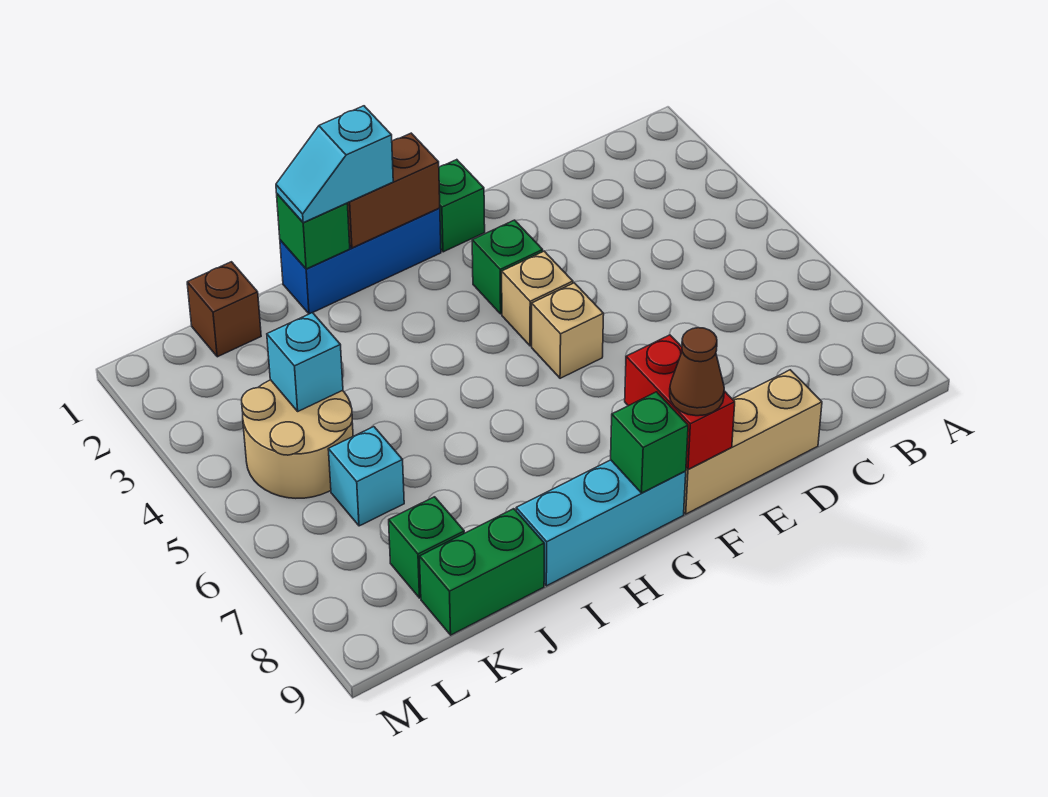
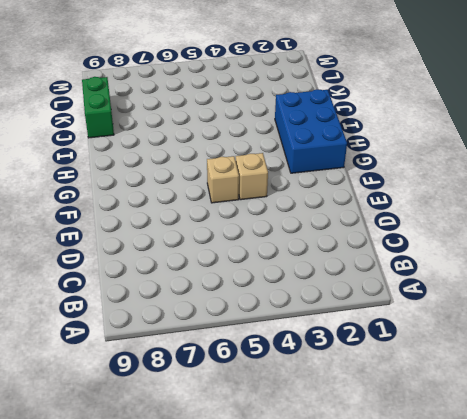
blue 2x3 brick [275,89,347,173] -> blue 1x3 brick [280,208,441,314]
none -> tan 1x3 brick [684,370,822,514]
none -> green 1x1 brick [439,160,485,252]
none -> green 1x1 brick [472,220,543,314]

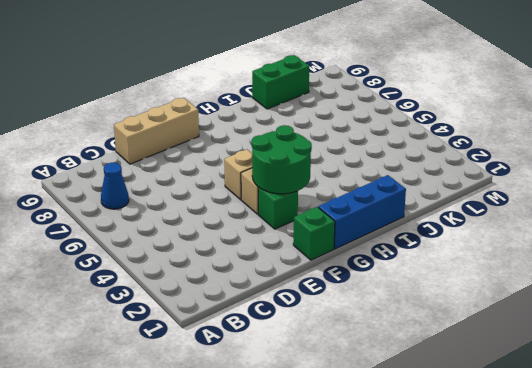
blue 1x1 cone [101,163,129,209] -> none
green 2x2 round brick [252,125,312,194] -> none
none -> cyan 1x3 brick [516,460,686,586]
none -> brown 1x1 brick [187,262,261,357]
none -> tan 2x2 round brick [242,380,353,498]

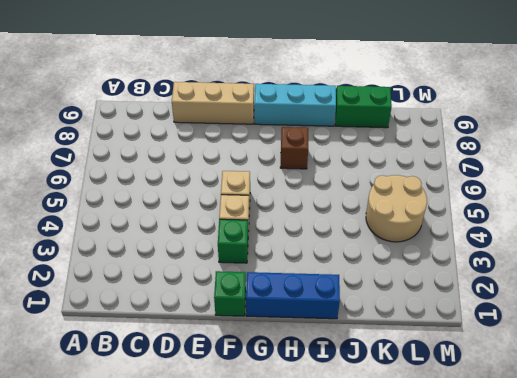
brown 1x1 brick [280,127,308,169] -> brown 1x1 brick moved to [187,262,261,357]
none -> cyan 1x1 brick [328,427,404,526]
none -> green 1x1 brick [389,497,464,598]
none -> red 1x2 brick [625,335,735,470]

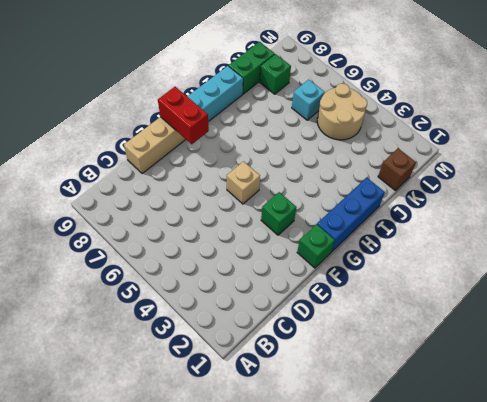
none -> tan 1x1 brick [502,251,573,346]
none -> brown 1x2 brick [347,133,440,248]
none -> green 1x1 brick [611,392,688,493]

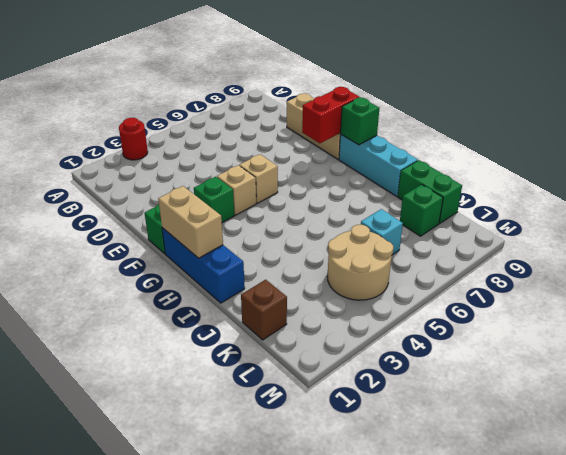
red 1x1 round brick [119,118,148,160] -> none
tan 1x2 brick [158,186,223,258] -> brown 1x2 brick [347,133,440,248]
none -> green 1x1 brick [277,194,350,269]
none -> cyan 1x1 brick [267,313,343,411]
none -> brown 1x1 cone [670,328,724,416]

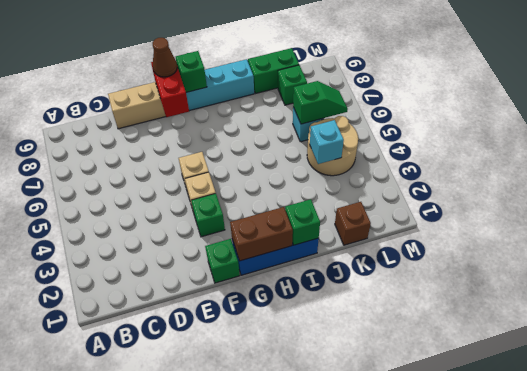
green 1x2 slope [293,81,348,124] -> none
none -> cyan 1x2 slope [276,106,393,223]

